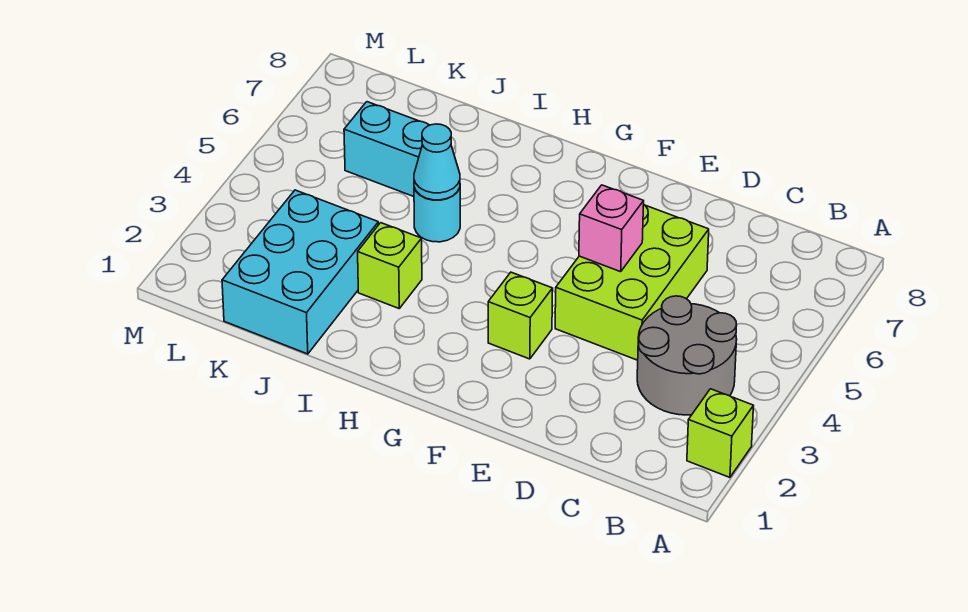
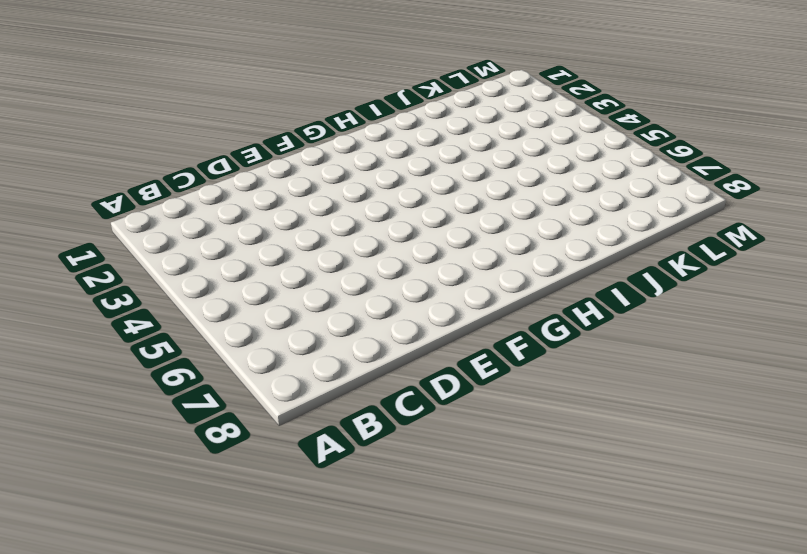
none -> lime 1x1 brick [687,389,753,477]
none -> grey 2x2 round brick [637,296,737,415]

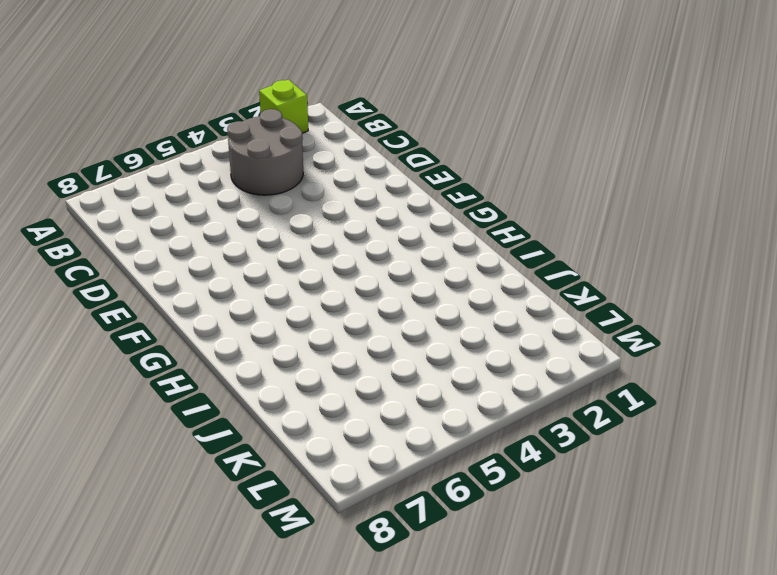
none -> lime 2x3 brick [555,205,709,360]
none -> lime 1x1 brick [488,272,553,359]

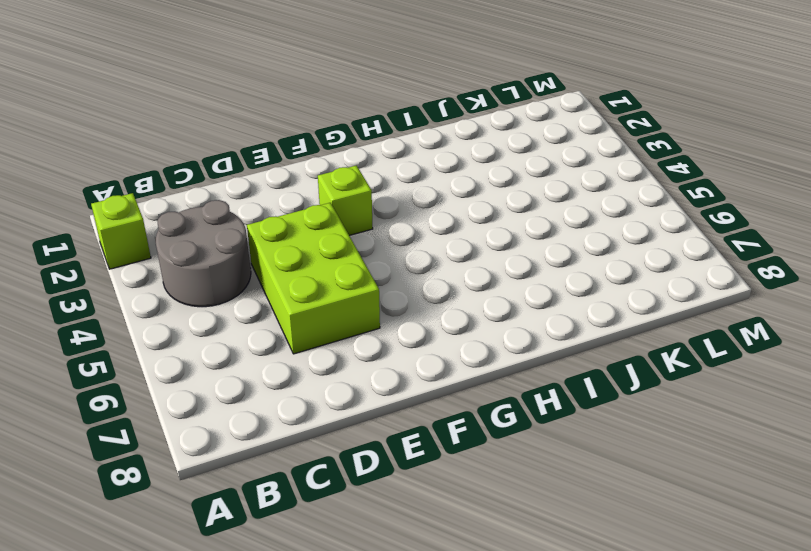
none -> lime 1x1 brick [358,223,422,308]
none -> cyan 1x1 round brick [414,188,460,242]

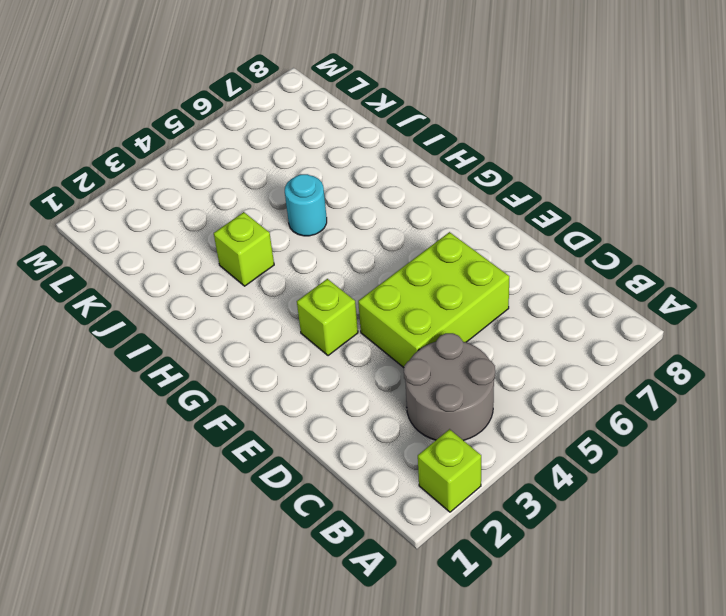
none -> cyan 2x3 brick [222,190,378,354]
none -> cyan 1x2 brick [344,102,429,196]

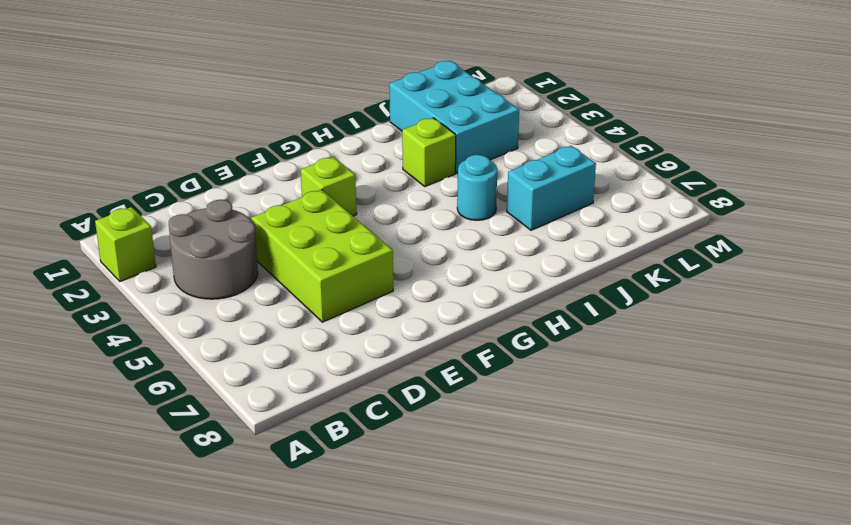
none -> pink 1x1 brick [579,185,644,272]
none -> cyan 1x1 cone [414,124,460,200]

